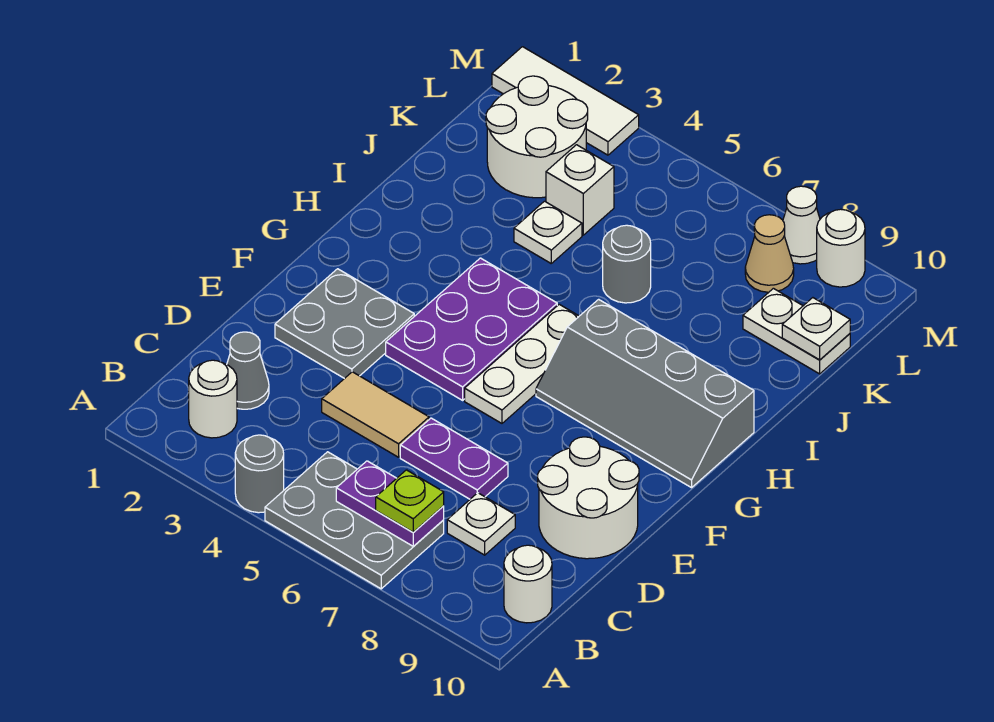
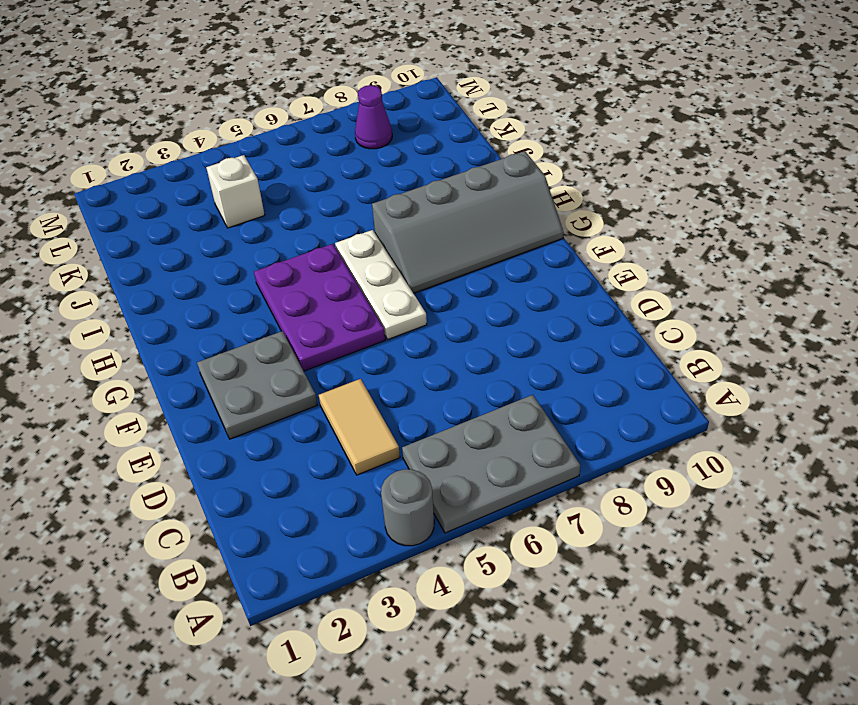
tan 1x2 tile [319,379,400,475] -> tan 1x2 tile turned to [322,372,429,457]
purple 1x1 cone [355,85,392,149] -> tan 1x1 cone [745,215,794,292]
none -> white 1x1 round brick [189,360,237,438]
none -> white 1x1 round brick [504,545,552,623]
none -> grey 1x1 cone [227,332,269,409]

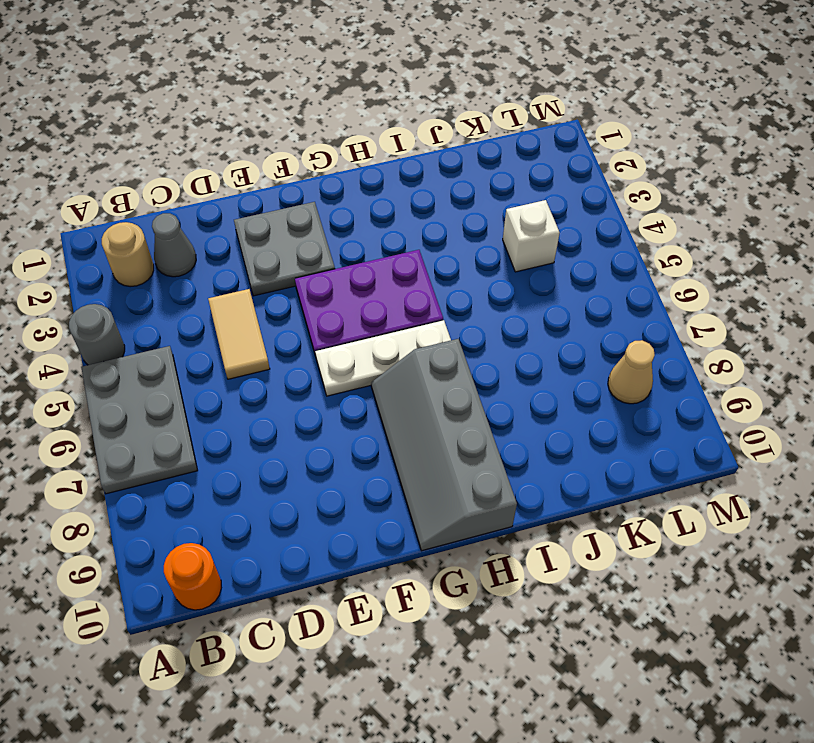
tan 1x1 round brick [102,222,154,287] -> white 1x1 round brick [189,360,237,438]
orange 1x1 round brick [164,543,222,610] -> white 1x1 round brick [504,545,552,623]
none -> white 1x1 plate [447,493,515,555]
none -> purple 1x2 plate [400,418,508,499]
none -> white 2x2 round brick [538,437,639,559]

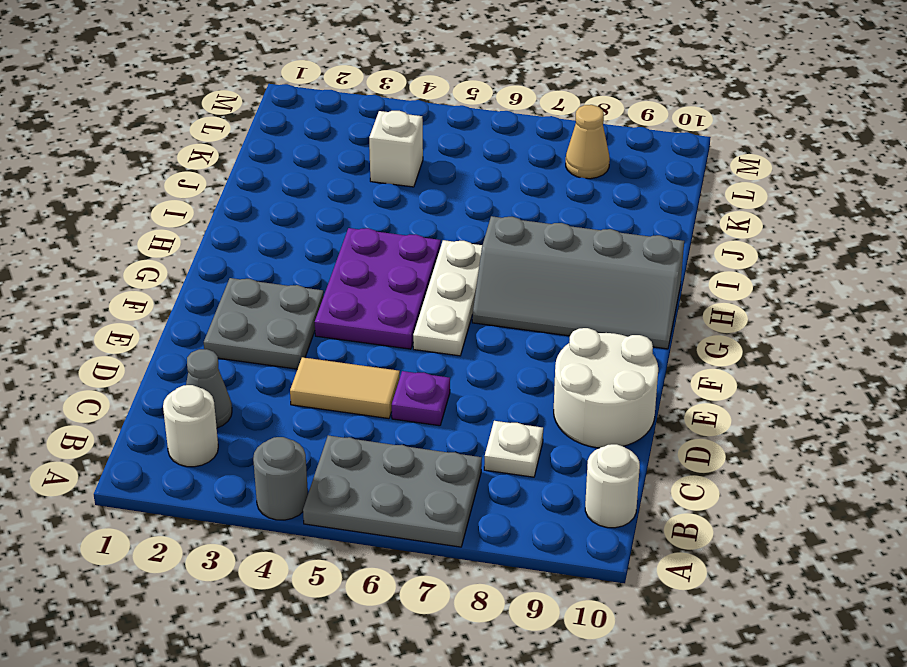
purple 1x1 plate [392,371,450,426] -> purple 1x2 plate [400,418,508,499]
none -> white 1x1 plate [514,201,582,263]
none -> grey 1x1 round brick [603,225,651,303]
none -> white 2x2 round brick [486,76,588,198]

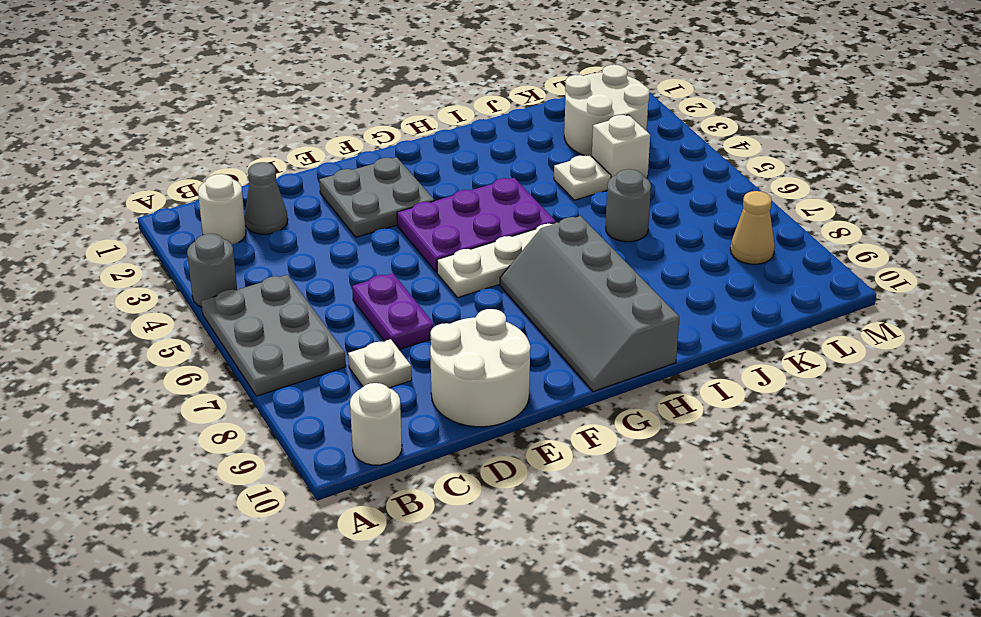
none -> tan 1x2 tile [322,372,429,457]
none -> white 1x2 plate [743,288,850,374]
none -> white 1x3 tile [492,47,639,155]

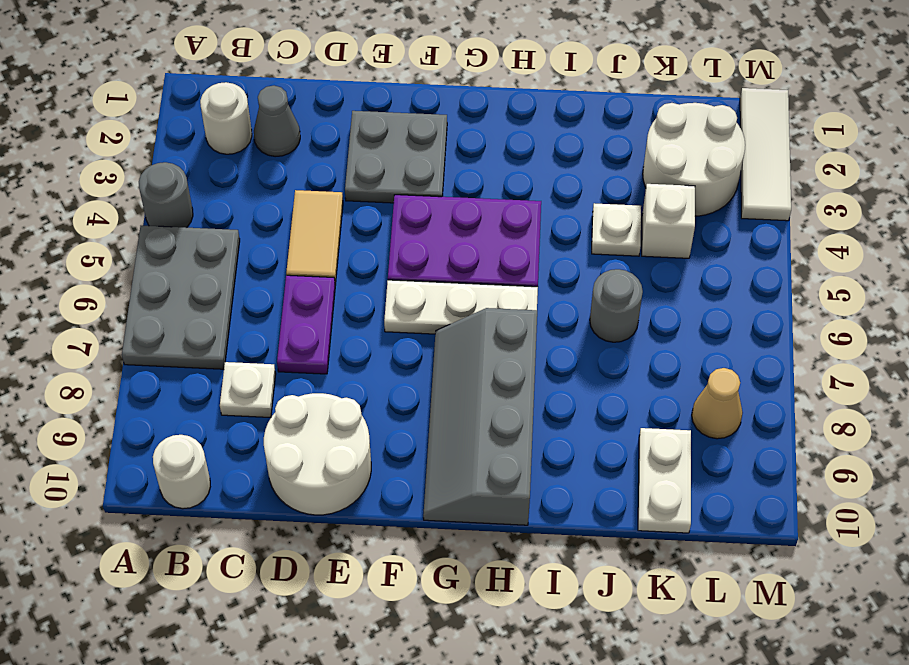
none -> white 1x1 cone [783,186,820,264]
none -> white 1x1 round brick [817,209,865,287]
none -> purple 1x2 plate [336,461,444,546]

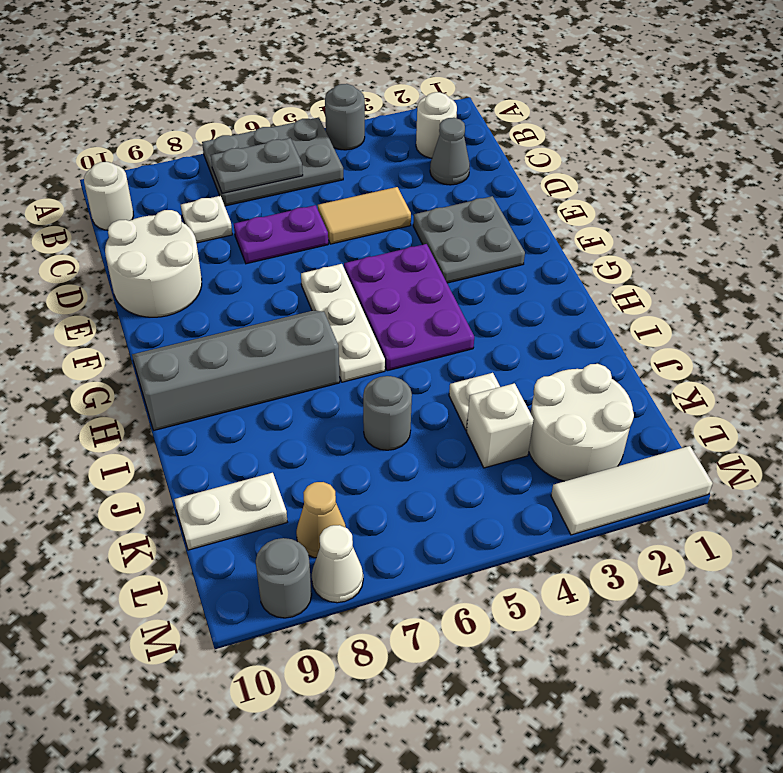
grey 1x2 plate [211,138,303,193] -> purple 1x2 plate [336,461,444,546]
grey 1x1 round brick [256,538,312,618] -> white 1x1 round brick [817,209,865,287]
none -> white 1x1 plate [782,298,850,360]
none -> lime 1x1 plate [376,470,444,532]

